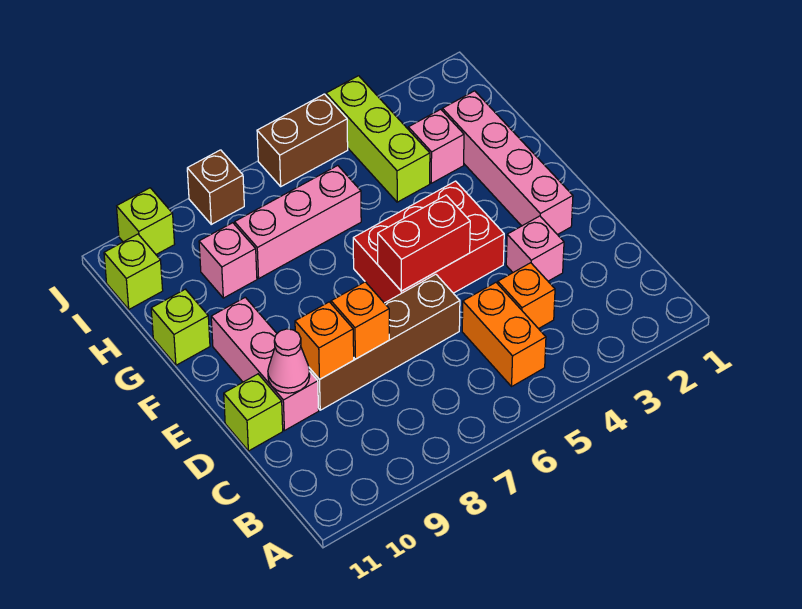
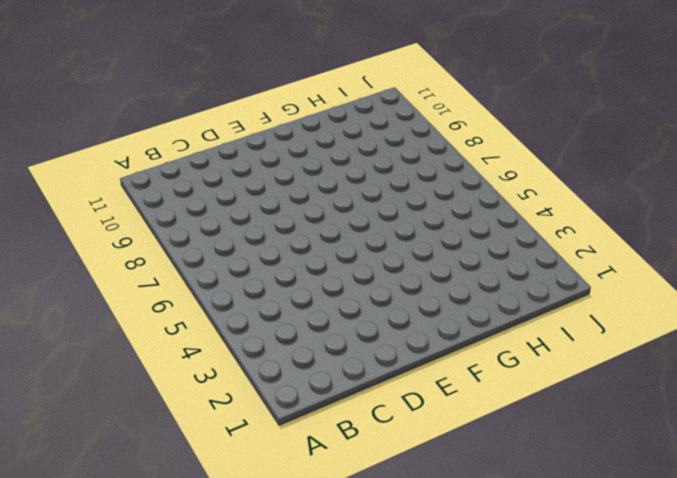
none -> orange 1x2 brick [462,283,546,386]
none -> orange 1x1 brick [498,263,555,329]
none -> pink 1x1 brick [506,216,564,281]

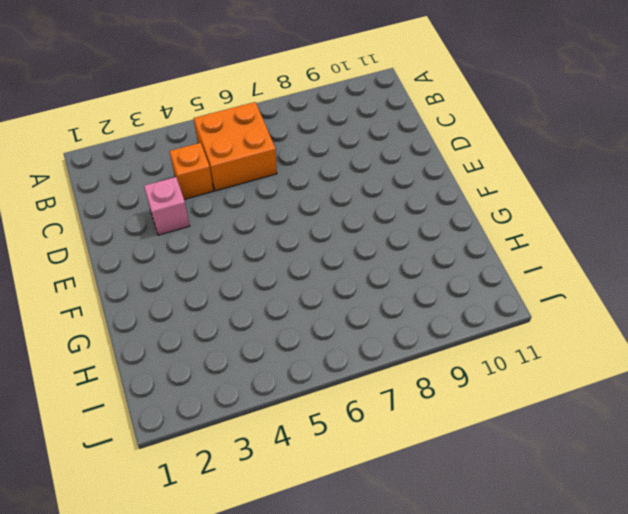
orange 2x2 brick [194,102,277,191] -> orange 1x2 brick [462,283,546,386]
none -> brown 1x4 brick [309,274,460,410]
none -> pink 1x3 brick [211,297,319,431]
none -> lime 1x1 brick [224,374,283,451]

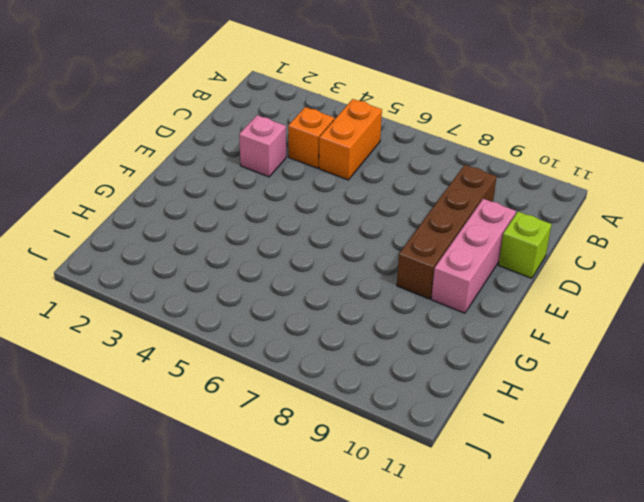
brown 1x4 brick [397,165,497,299] -> brown 1x4 brick turned to [309,274,460,410]
none -> pink 1x4 brick [442,91,573,235]
none -> red 2x3 brick [353,181,504,303]
none -> lime 1x1 brick [151,289,210,365]

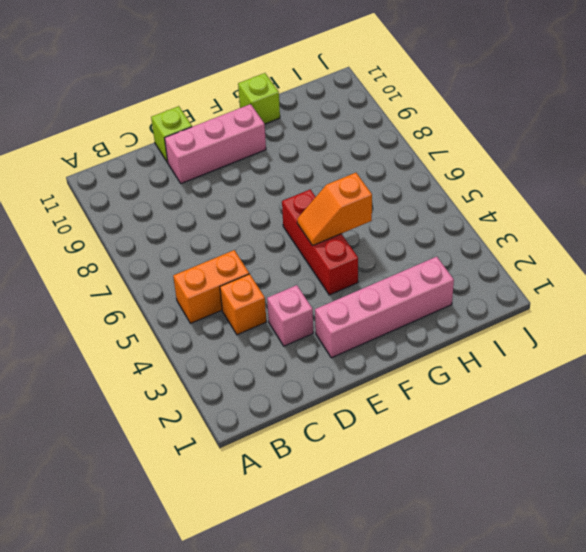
red 1x3 brick [282,190,358,295] -> red 2x3 brick [353,181,504,303]
orange 1x2 slope [297,173,372,246] -> none
none -> brown 1x4 brick [309,274,460,410]
none -> pink 1x1 brick [408,109,464,183]
none -> lime 1x3 brick [326,76,430,202]

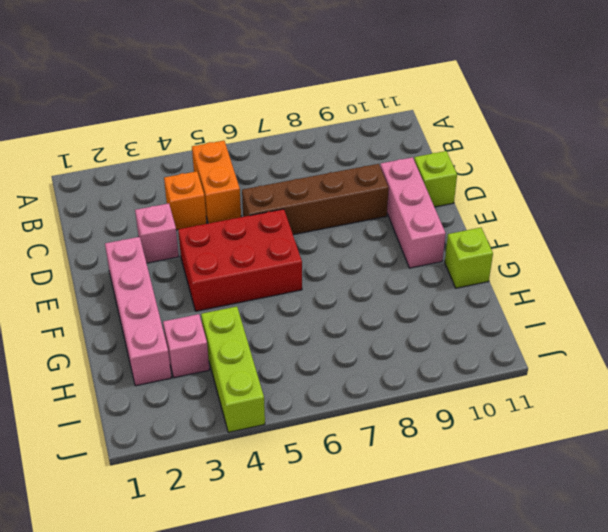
none -> pink 1x3 brick [235,166,361,278]
none -> pink 1x1 brick [199,223,257,298]
none -> lime 1x1 brick [104,234,163,309]

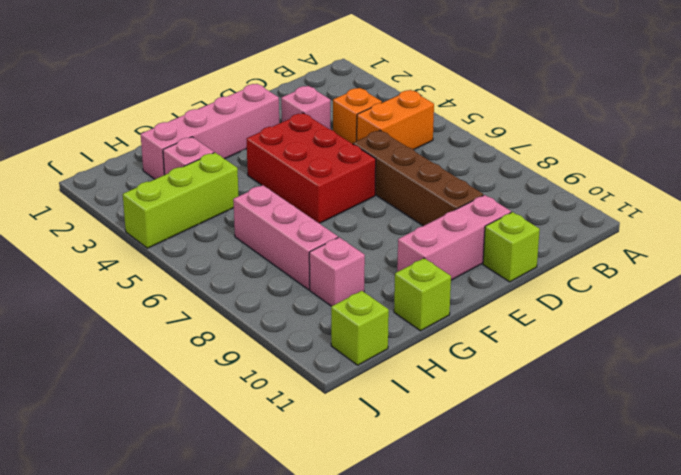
none -> brown 1x2 brick [257,94,348,186]
none -> brown 1x1 brick [187,150,244,224]
none -> lime 1x1 brick [117,188,175,254]

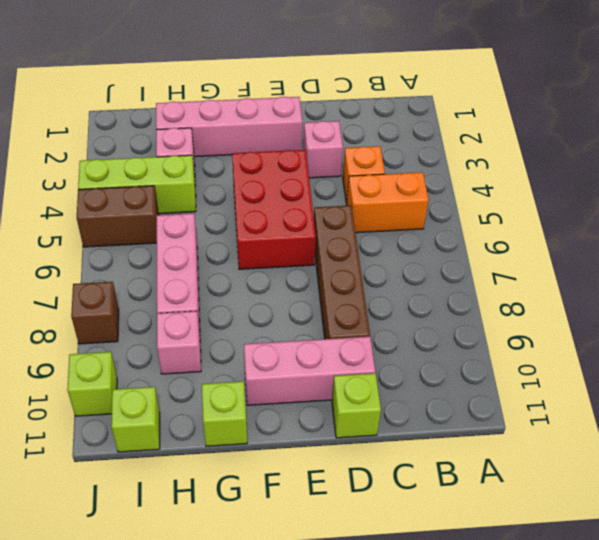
brown 1x2 brick [77,186,158,247] -> brown 1x2 brick turned to [257,94,348,186]
none -> orange 1x1 brick [331,282,389,359]
none -> orange 1x1 brick [295,302,354,379]
none -> pink 1x1 cone [268,329,310,393]

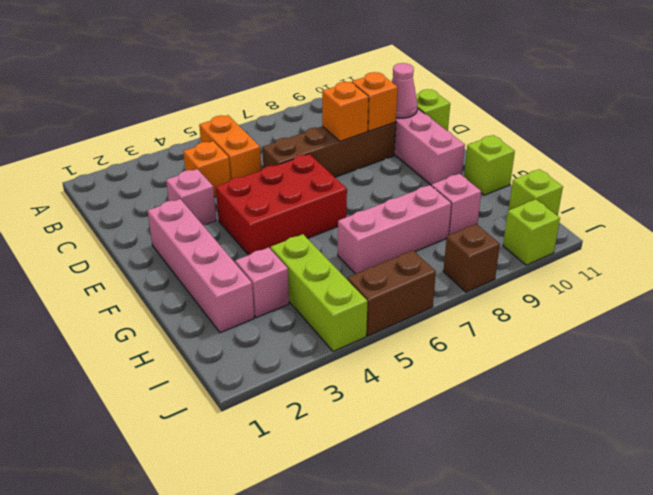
none -> red 1x2 brick [378,195,470,291]

